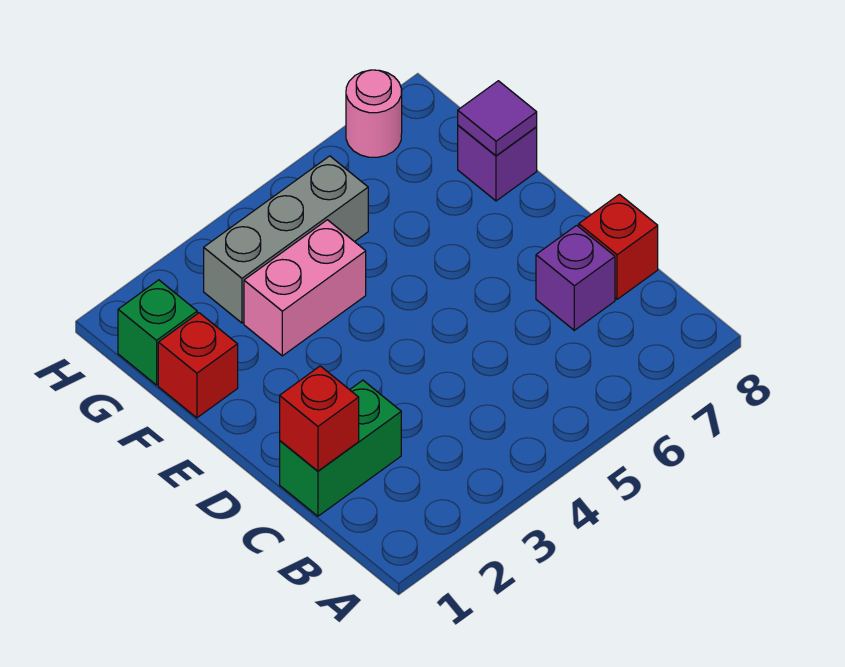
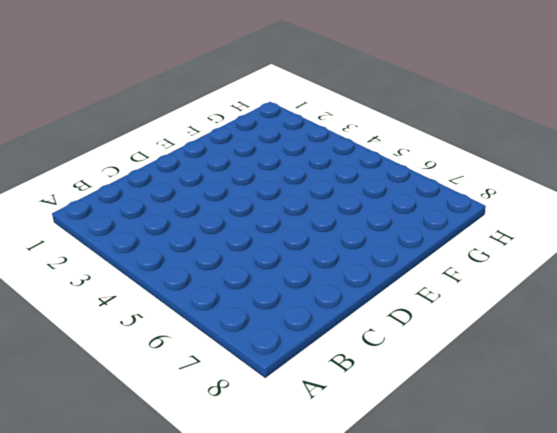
none -> green 1x2 brick [280,380,401,516]
none -> purple 1x1 brick [536,225,615,330]

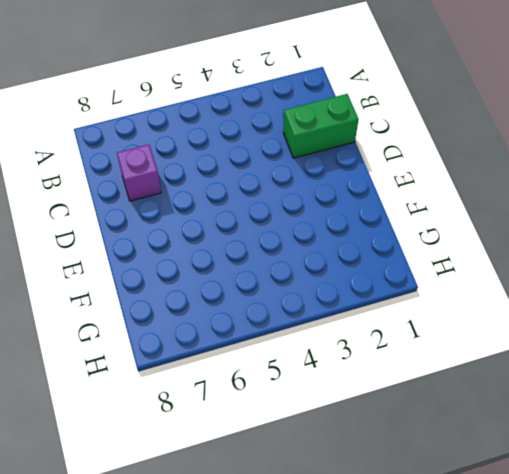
none -> red 1x1 brick [579,194,658,299]
none -> red 1x1 brick [158,313,238,418]

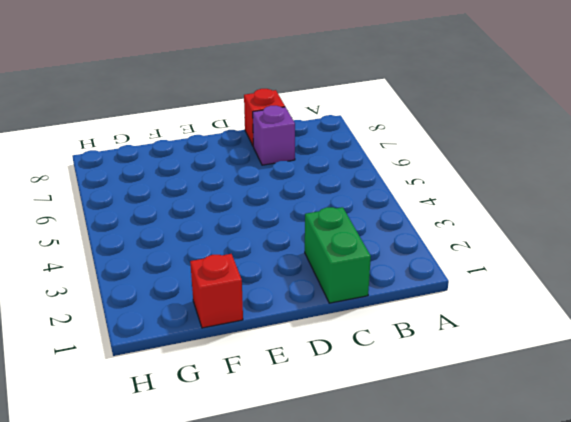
none -> pink 1x2 brick [244,220,366,356]
none -> purple 1x1 brick [458,125,537,201]

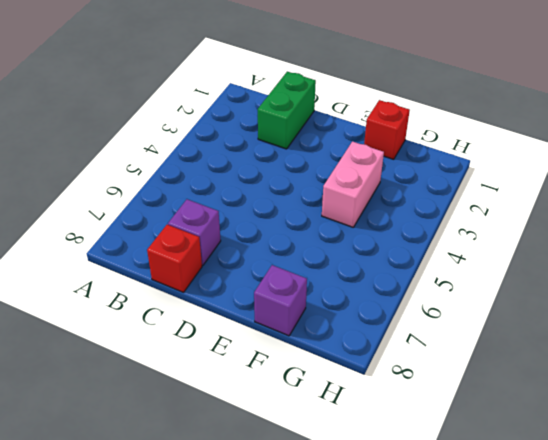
none -> green 1x1 brick [118,280,197,385]
none -> grey 1x3 brick [204,156,368,323]

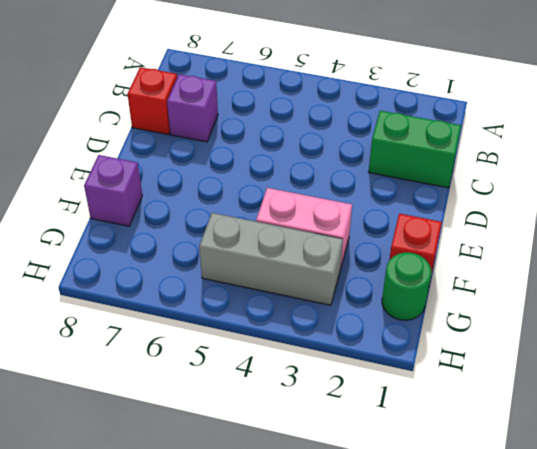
green 1x1 round brick [382,252,431,320] -> green 1x1 brick [118,280,197,385]
none -> pink 1x1 round brick [346,70,402,157]
none -> red 1x1 brick [280,366,359,471]

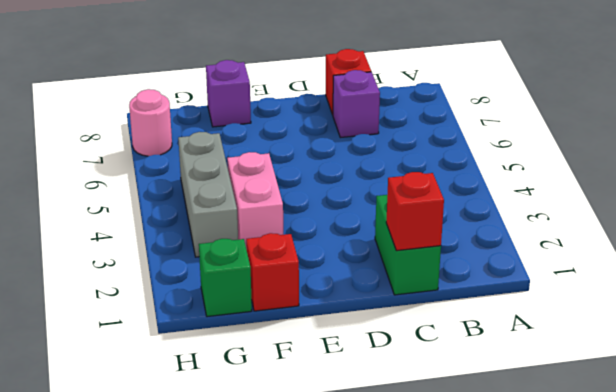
none -> purple 1x1 tile [458,81,537,156]

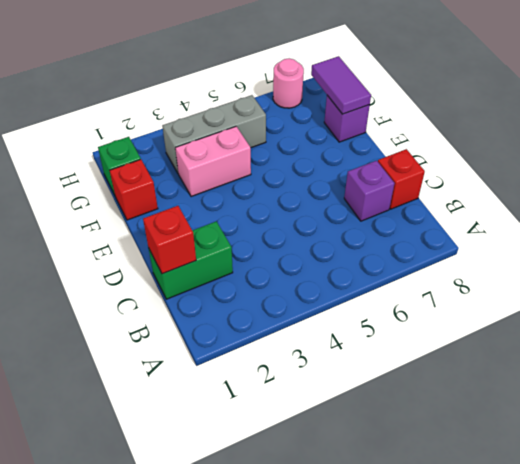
purple 1x2 tile [311,56,371,114] -> purple 1x1 tile [458,81,537,156]

